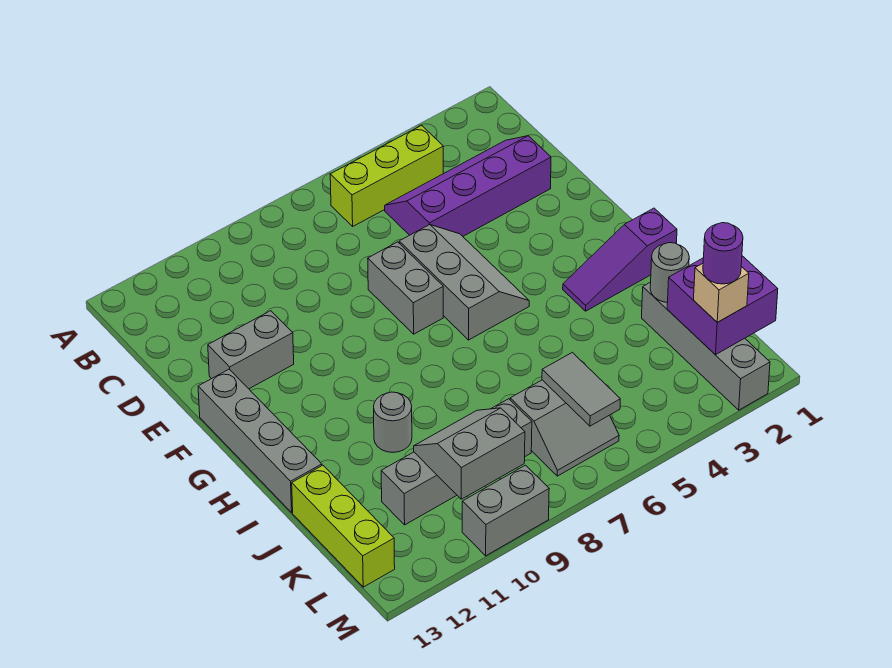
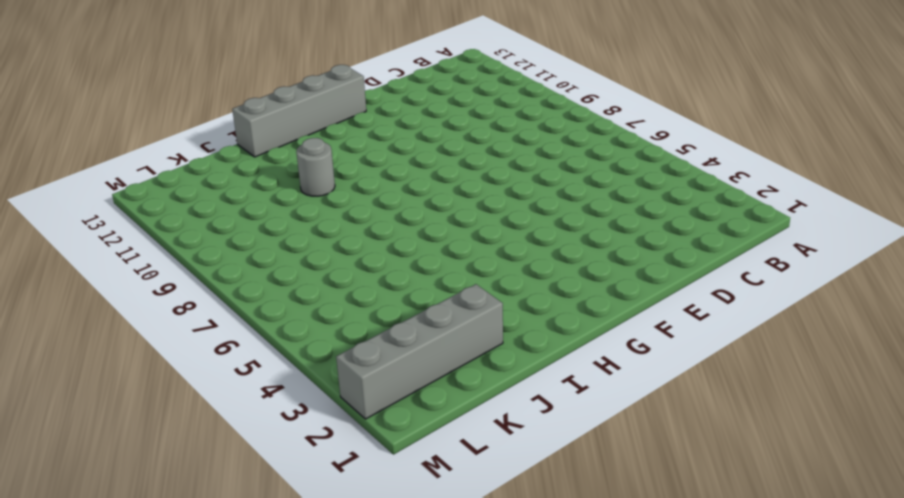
none -> lime 1x3 brick [330,126,443,226]
none -> purple 2x4 slope [385,136,551,236]
none -> grey 2x3 slope [399,225,529,340]

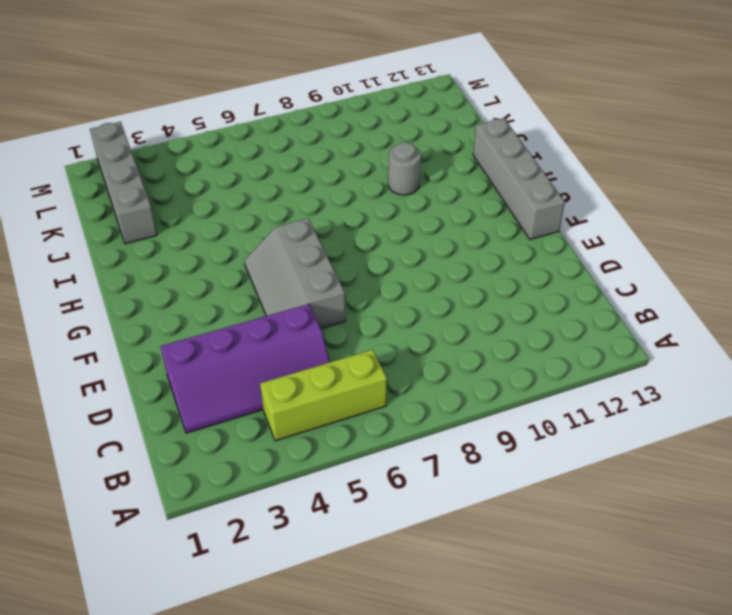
none -> grey 1x2 brick [368,242,443,334]
none -> grey 1x2 brick [208,311,294,389]
none -> purple 1x3 slope [563,208,677,311]

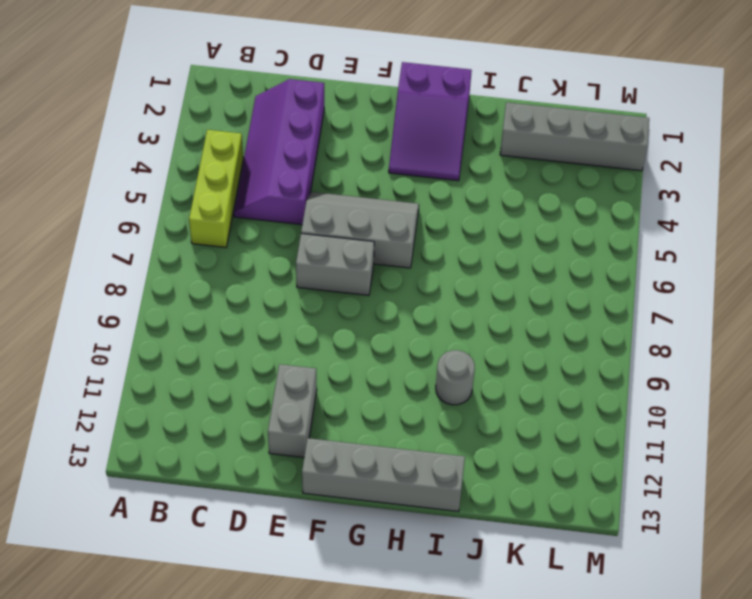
purple 2x3 slope [389,62,472,181] -> purple 1x3 slope [563,208,677,311]
none -> lime 1x3 brick [292,465,395,587]
none -> grey 2x2 slope [510,380,619,476]
none -> grey 1x4 brick [381,399,532,525]

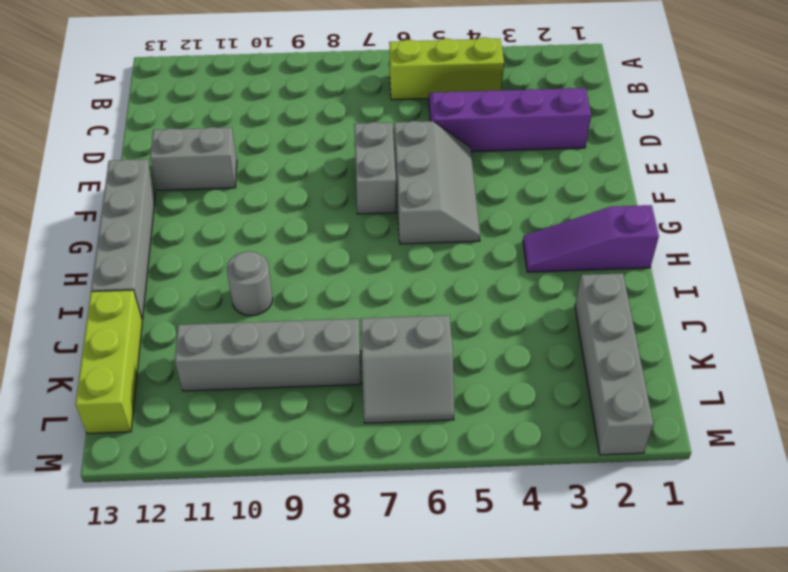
none -> grey 1x2 brick [462,465,549,556]
none -> grey 1x1 round brick [650,243,689,302]
none -> purple 2x2 brick [667,256,778,355]

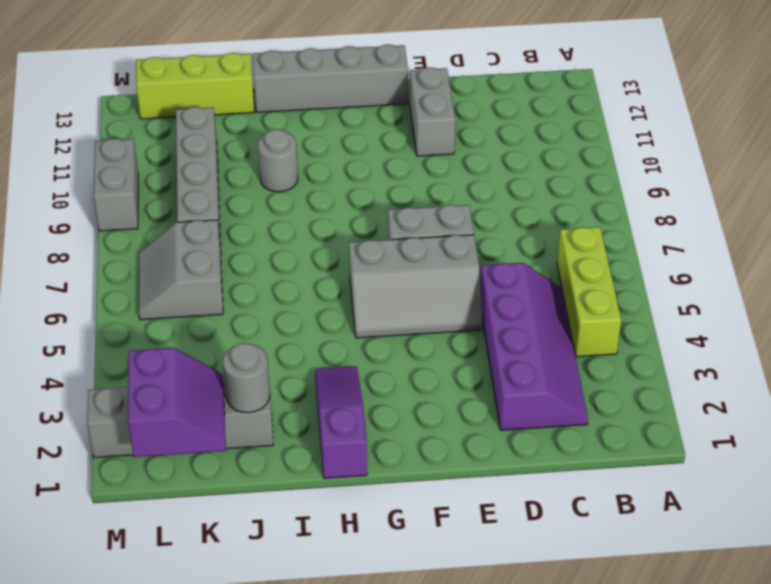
purple 2x2 slope [128,348,226,457] -> purple 2x2 brick [667,256,778,355]
none -> grey 1x2 tile [542,352,620,426]
none -> grey 2x2 slope [414,408,525,499]
none -> tan 1x1 brick [694,264,749,322]

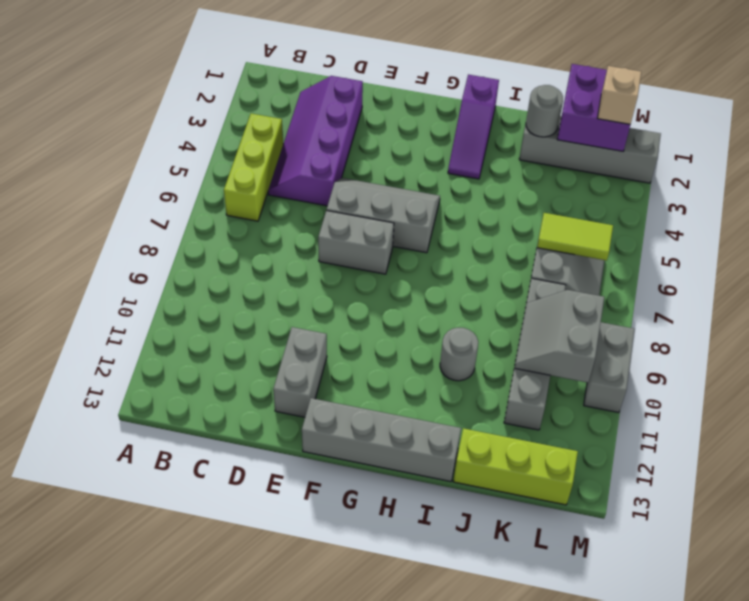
lime 1x2 tile [537,213,613,261] -> grey 1x2 tile [542,352,620,426]
none -> purple 1x1 round brick [703,223,743,284]

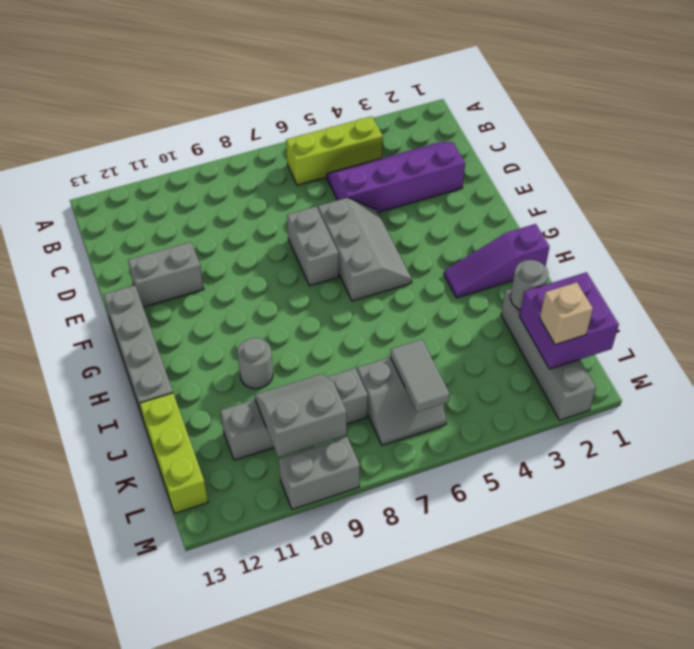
none -> purple 1x1 round brick [703,223,743,284]

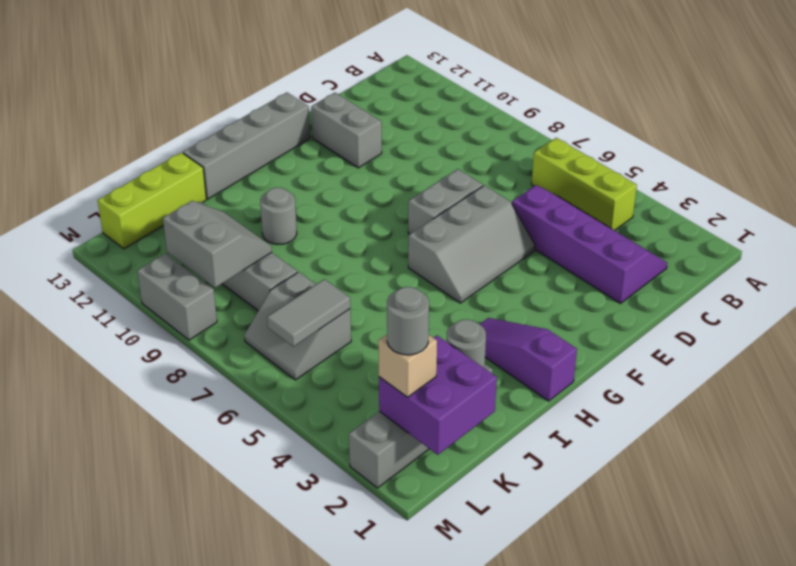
grey 1x1 round brick [387,287,429,355] -> purple 1x1 round brick [703,223,743,284]

